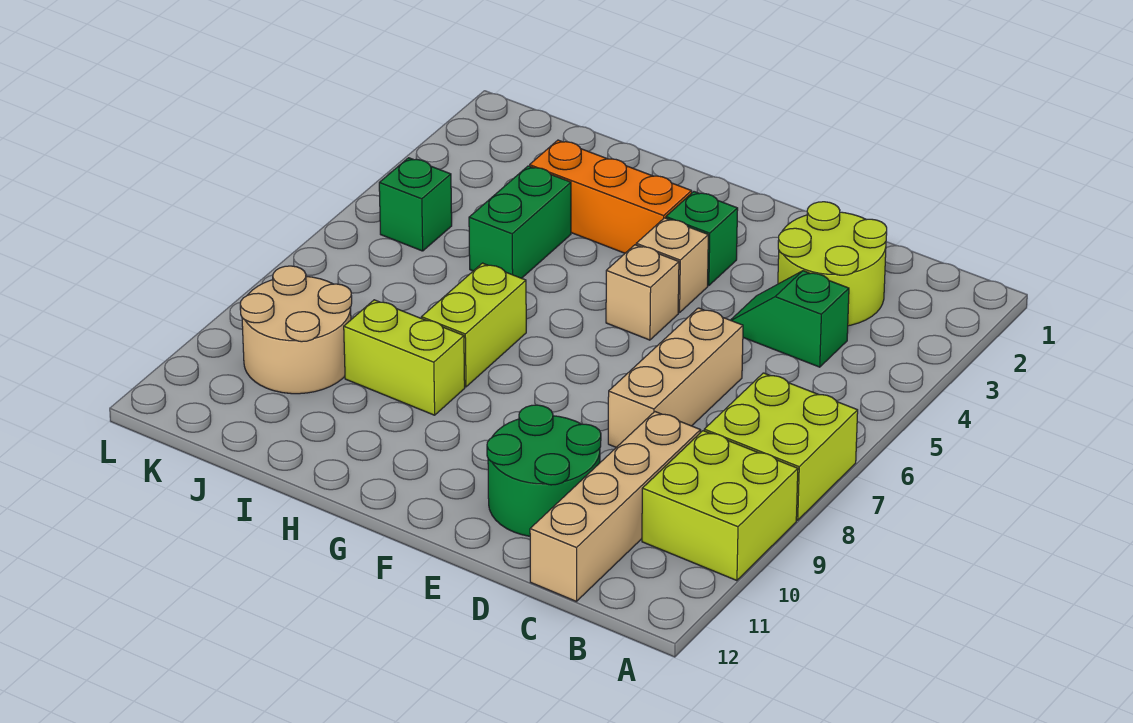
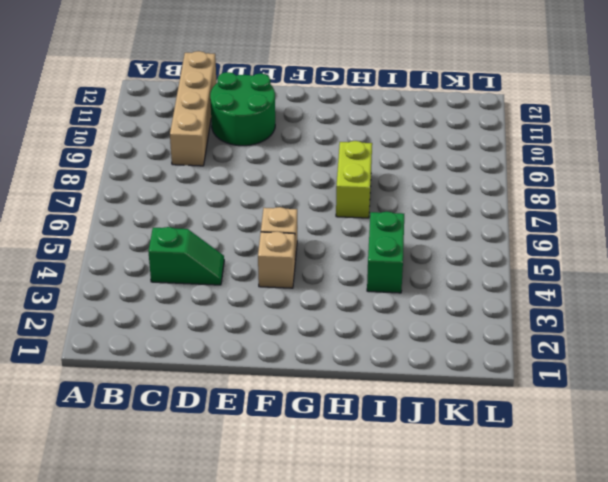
none -> lime 2x2 brick [704,373,858,520]
none -> lime 2x2 brick [642,431,798,581]
none -> lime 2x2 round brick [778,202,887,326]

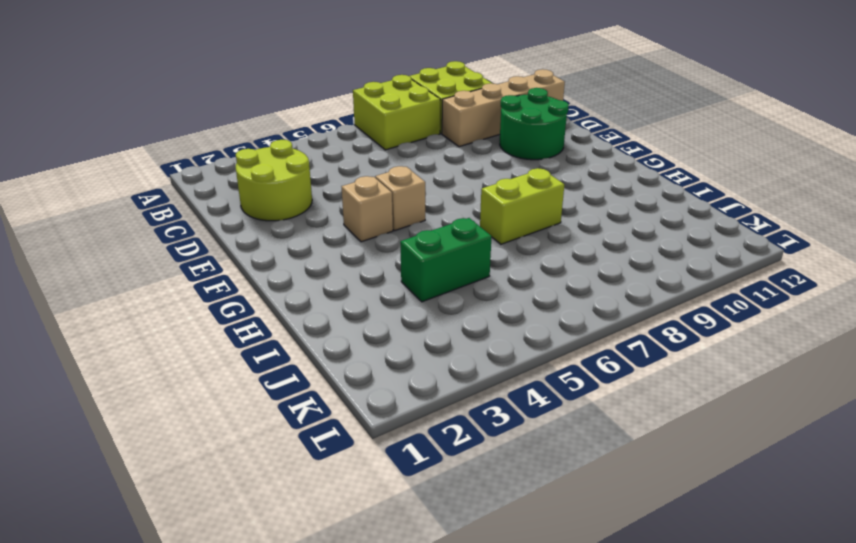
none -> green 1x2 slope [731,271,849,367]
none -> tan 1x3 brick [608,308,743,447]
none -> green 1x1 brick [666,192,738,286]

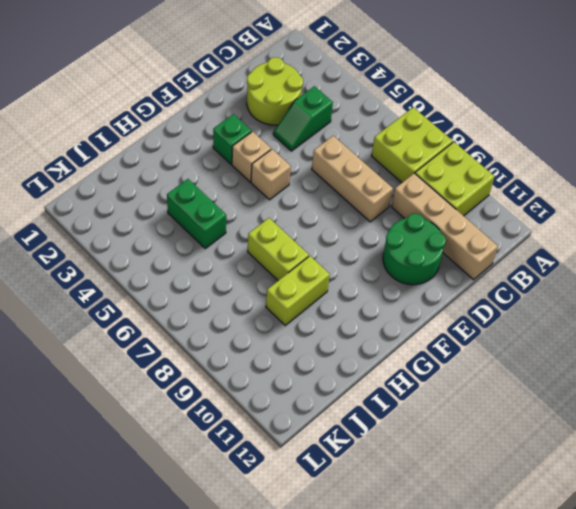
none -> orange 1x3 brick [530,140,692,253]
none -> tan 2x2 round brick [240,266,352,394]
none -> green 1x1 brick [379,158,452,251]

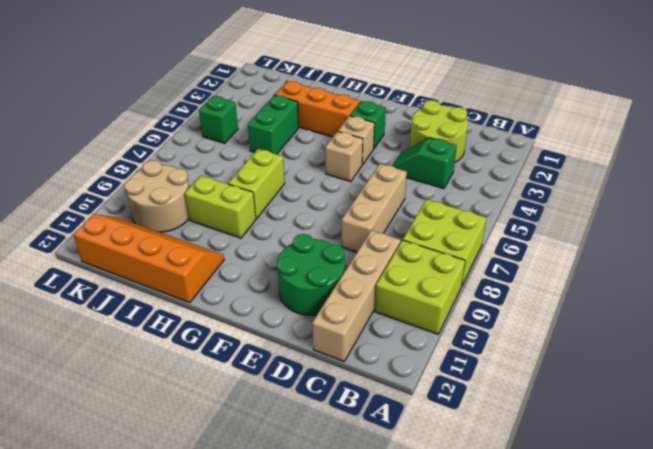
orange 2x4 slope [73,214,224,303] -> none

